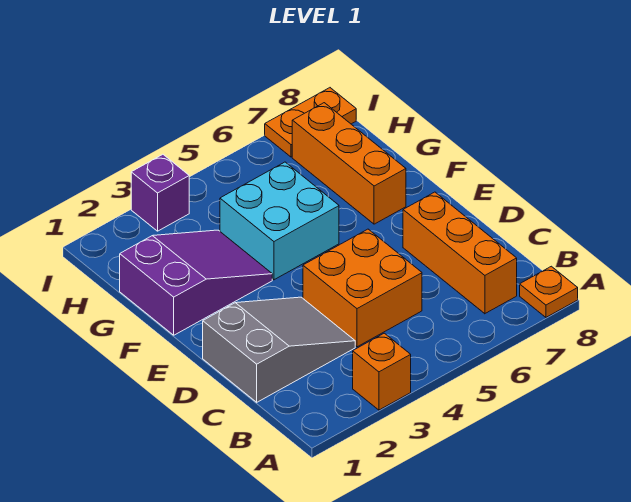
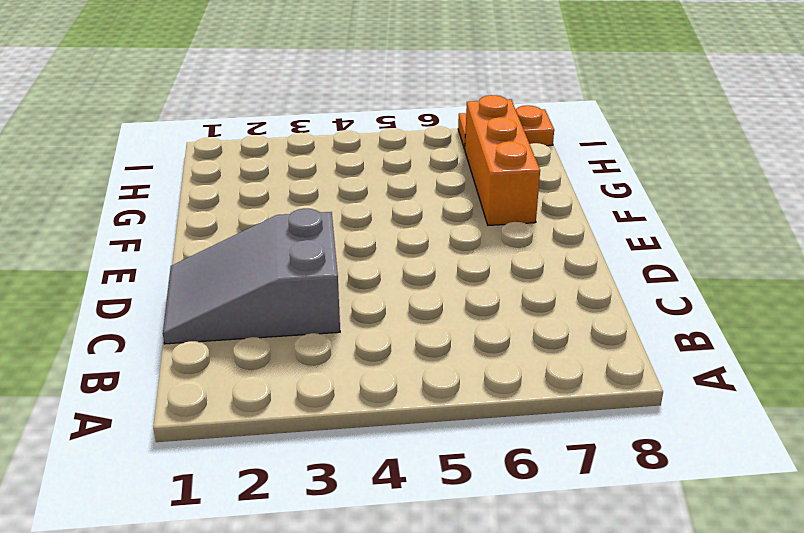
grey 2x3 slope [163,209,340,344] -> grey 2x3 slope turned to [203,297,355,402]
none -> orange 1x1 brick [353,333,411,410]
none -> orange 1x1 plate [520,266,578,317]

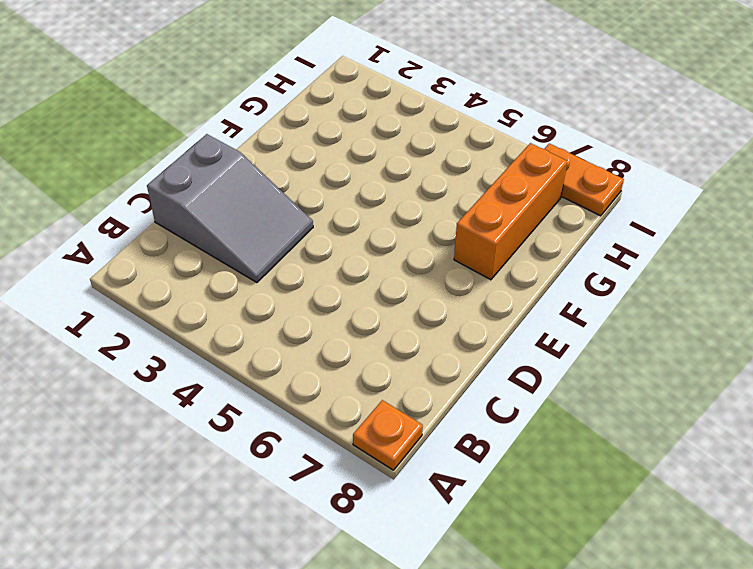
none -> orange 1x1 brick [353,333,411,410]
none -> orange 1x3 brick [403,192,517,314]

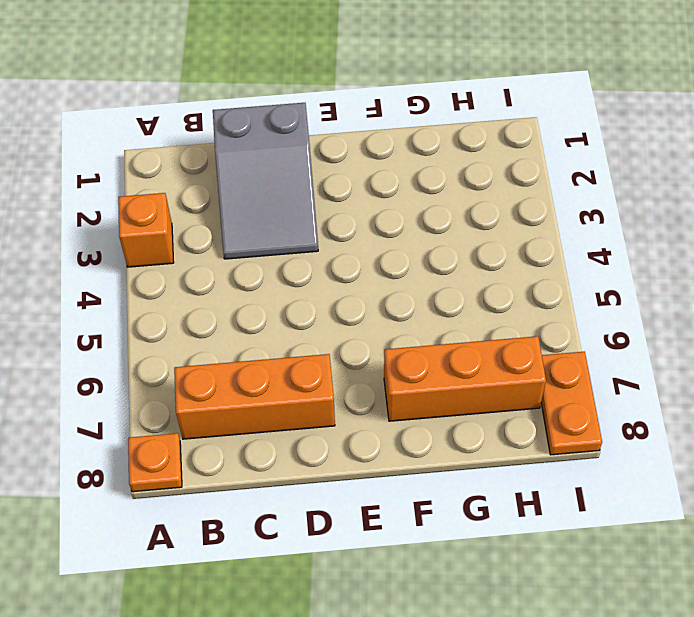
none -> orange 2x2 brick [303,229,422,347]
none -> purple 2x3 slope [120,230,272,335]

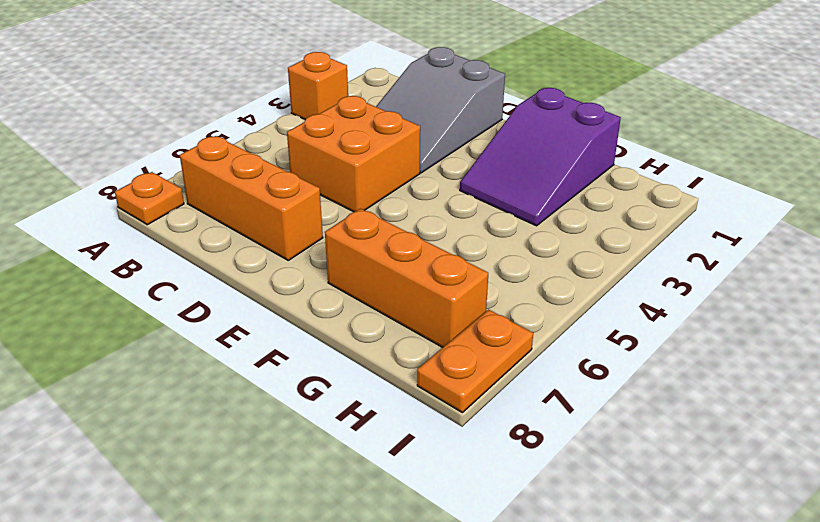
none -> cyan 2x2 brick [220,162,339,280]
none -> purple 1x1 brick [131,154,189,231]

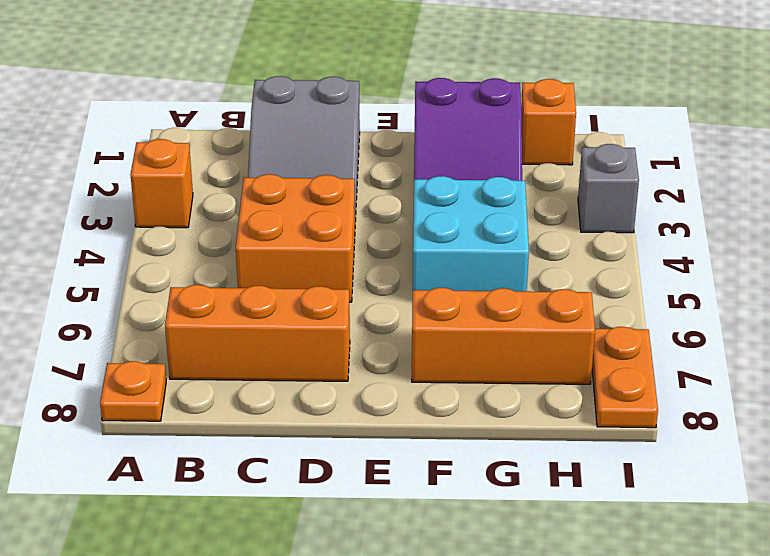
orange 1x1 brick [521,79,576,165] -> none
grey 1x1 brick [578,144,639,233] -> purple 1x1 brick [131,154,189,231]

